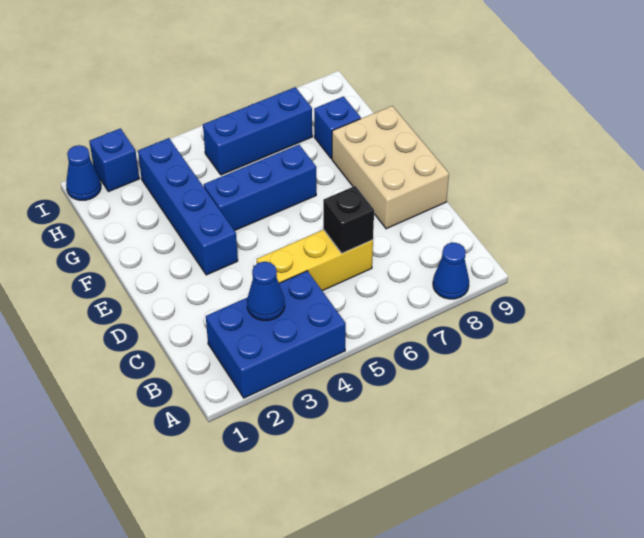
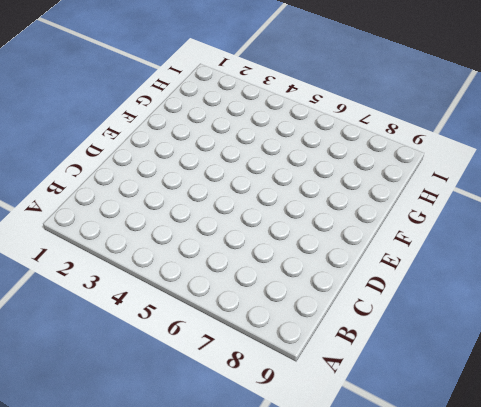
none -> blue 2x3 brick [206,271,346,398]
none -> blue 1x1 cone [433,243,469,299]
none -> yellow 1x3 brick [257,230,373,291]

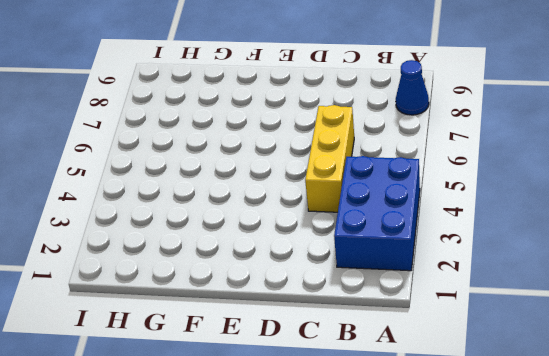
none -> tan 2x3 brick [332,106,449,229]
none -> blue 1x4 brick [138,138,238,275]
none -> blue 1x3 brick [204,145,316,231]

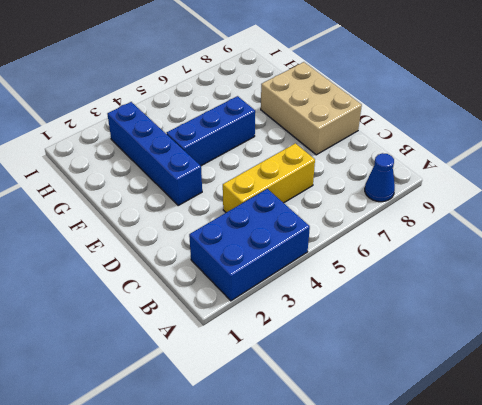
none -> blue 1x1 brick [314,97,361,159]
none -> blue 1x3 brick [203,87,312,175]
none -> blue 1x1 cone [66,145,101,200]

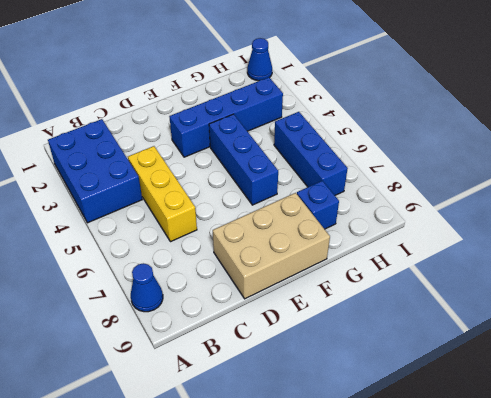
none -> blue 1x1 brick [89,128,139,192]
none -> blue 1x1 cone [247,262,285,321]
none -> black 1x1 brick [323,186,374,253]

